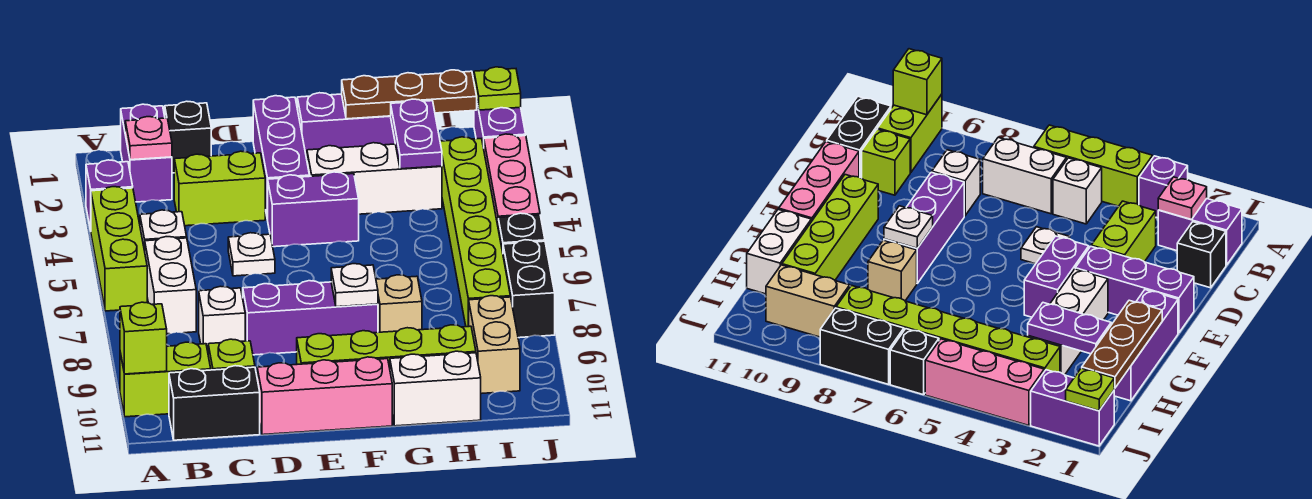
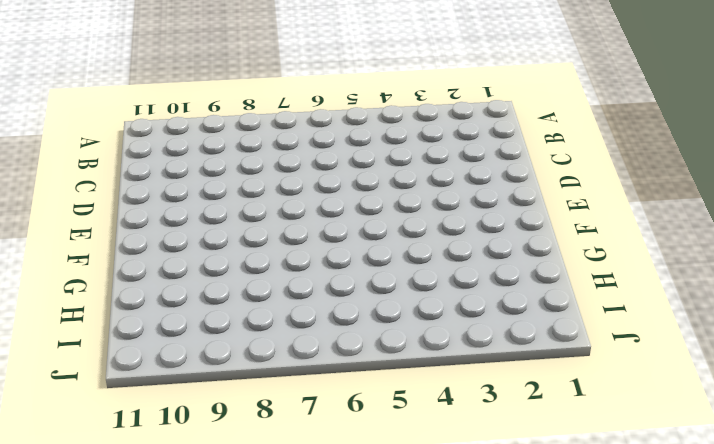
none -> purple 1x1 brick [86,160,133,231]
none -> lime 1x3 brick [91,187,147,311]
none -> lime 1x2 brick [120,342,211,417]
none -> purple 1x2 brick [121,104,172,202]

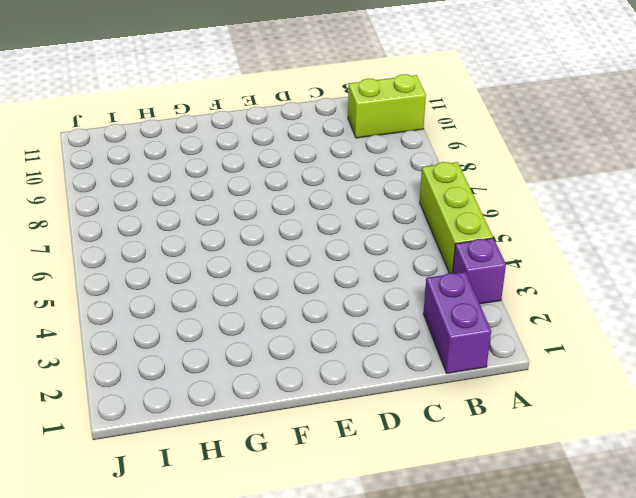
none -> white 1x1 brick [140,210,187,251]
none -> white 1x2 brick [145,237,196,334]
none -> black 1x2 brick [169,366,260,440]
none -> black 1x1 brick [165,101,211,173]

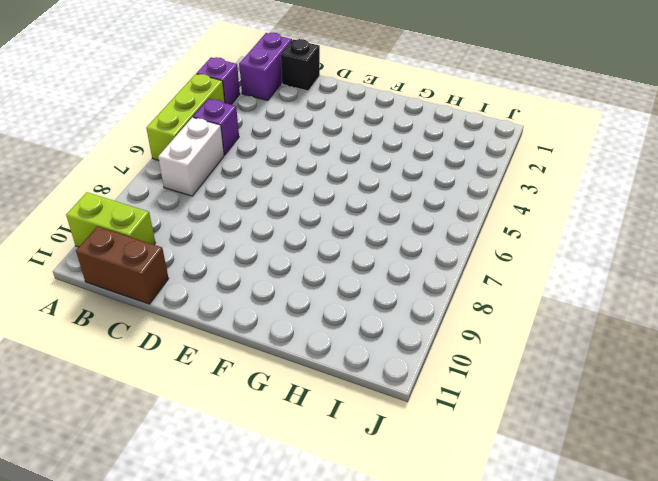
purple 1x1 brick [193,99,239,155] -> white 1x1 brick [140,210,187,251]
brown 1x2 brick [76,226,169,304] -> black 1x2 brick [169,366,260,440]
none -> lime 1x2 brick [174,151,265,226]
none -> white 1x1 brick [199,286,245,351]
none -> lime 1x1 brick [208,339,255,370]
none -> white 1x1 plate [228,233,275,276]

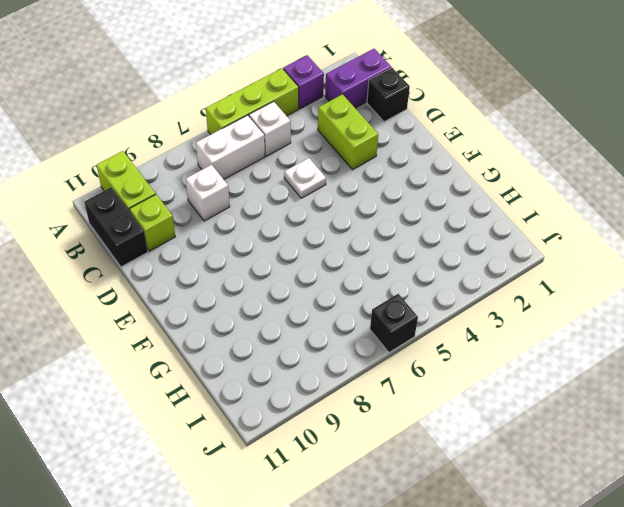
none -> purple 1x3 brick [243,281,378,355]
none -> pink 1x3 brick [257,357,392,435]
none -> purple 1x3 brick [253,96,310,220]
none -> purple 1x2 brick [268,172,359,247]

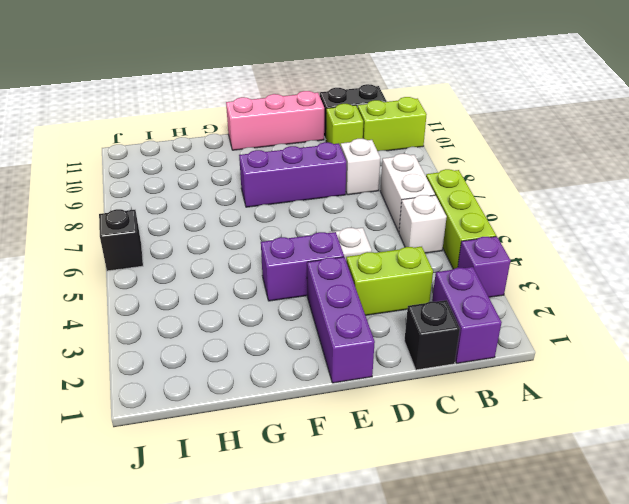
none -> lime 1x4 brick [297,325,476,368]
none -> purple 1x3 brick [297,93,395,159]
none -> white 1x3 brick [307,143,442,214]
none -> tan 1x1 brick [376,275,422,332]

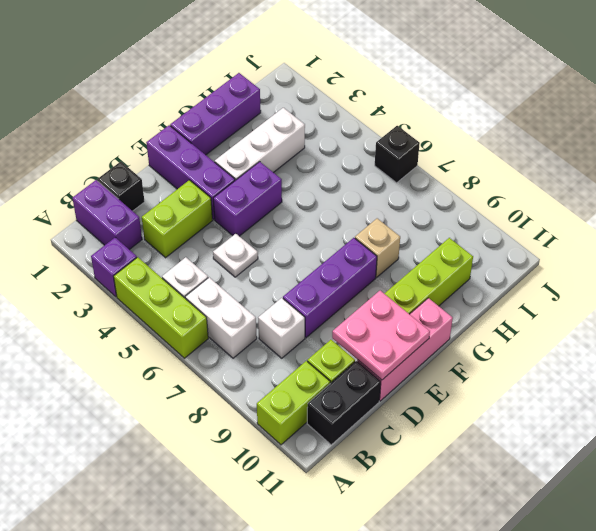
pink 2x2 plate [332,291,430,380] -> none
none -> white 1x2 brick [390,351,481,426]
none -> lime 1x6 brick [440,137,510,327]
none -> tan 1x2 brick [469,296,520,394]
none -> purple 1x2 brick [474,104,526,148]

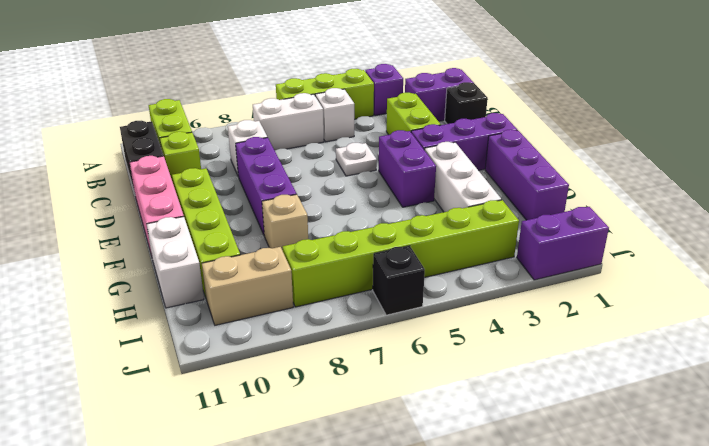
none -> pink 1x3 brick [484,134,540,225]
none -> black 1x2 brick [503,240,555,338]
none -> lime 1x1 brick [120,302,167,374]
none -> pink 1x1 plate [125,117,172,160]

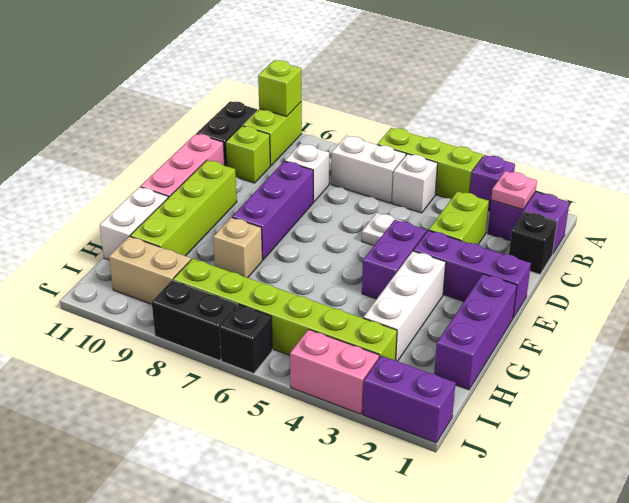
pink 1x2 brick [290,330,379,414] -> pink 1x3 brick [484,134,540,225]
none -> white 1x1 plate [331,264,378,307]
none -> brown 1x3 plate [342,70,477,119]
none -> purple 1x2 plate [391,99,442,169]
none -> lime 1x1 plate [474,67,521,110]

